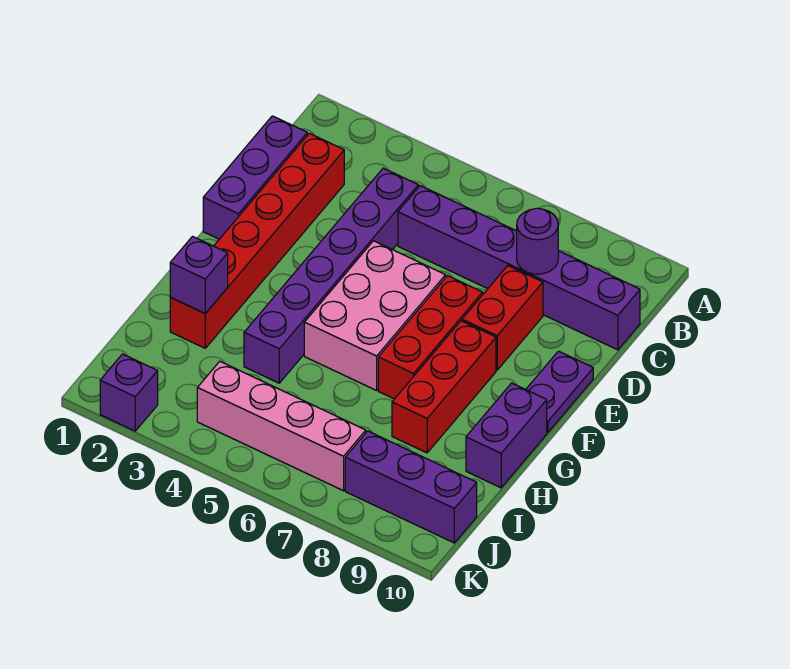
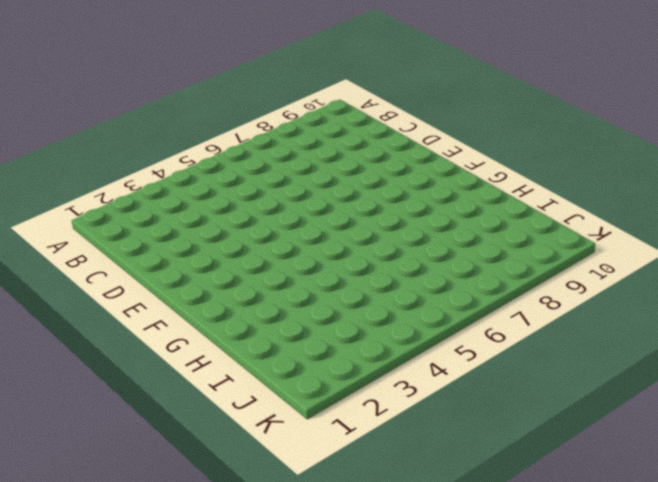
none -> purple 1x3 brick [203,116,307,239]
none -> red 1x6 brick [170,133,344,348]
none -> purple 1x6 brick [244,168,418,383]

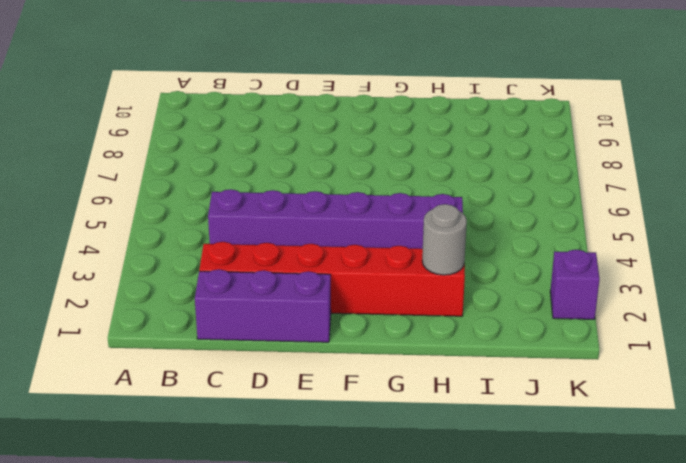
grey 1x1 round brick [422,204,467,275] -> purple 1x1 brick [170,236,228,314]
none -> purple 1x6 brick [398,186,640,350]
none -> red 1x2 brick [462,266,543,370]
none -> pink 2x3 brick [304,241,446,390]

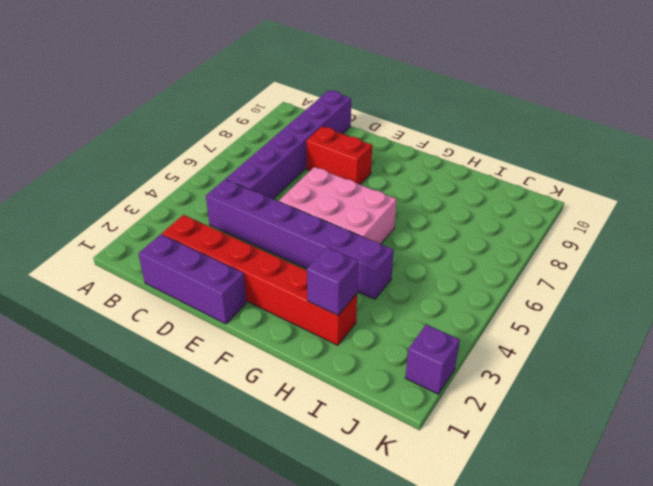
none -> red 1x3 brick [378,276,483,399]
none -> purple 1x2 plate [526,351,593,433]
none -> red 1x3 brick [392,321,496,453]

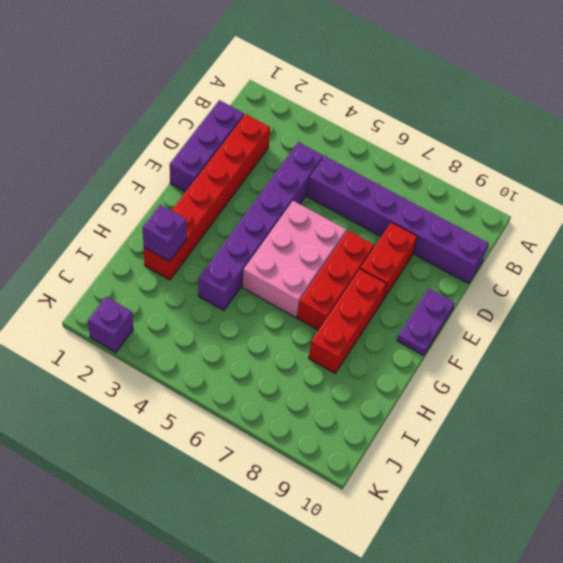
none -> purple 1x2 brick [466,383,547,488]
none -> pink 1x4 brick [197,361,366,491]
none -> purple 1x3 brick [345,431,477,543]

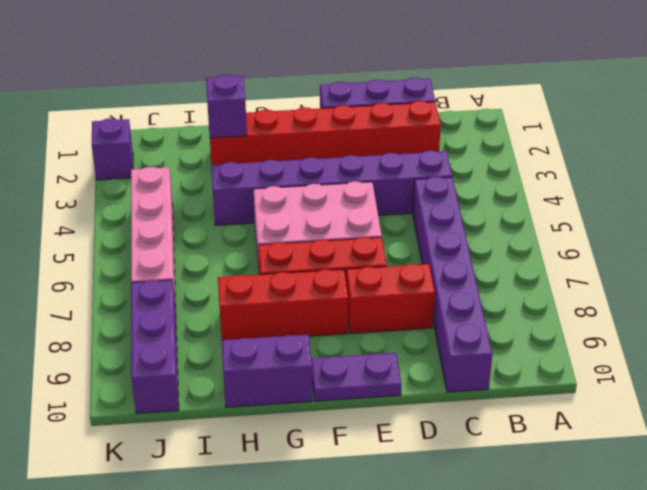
none -> purple 1x1 round brick [517,208,558,274]

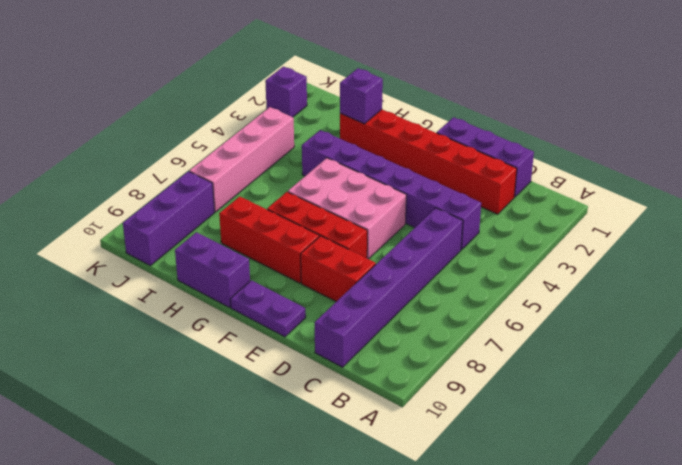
none -> purple 1x1 round brick [517,208,558,274]

